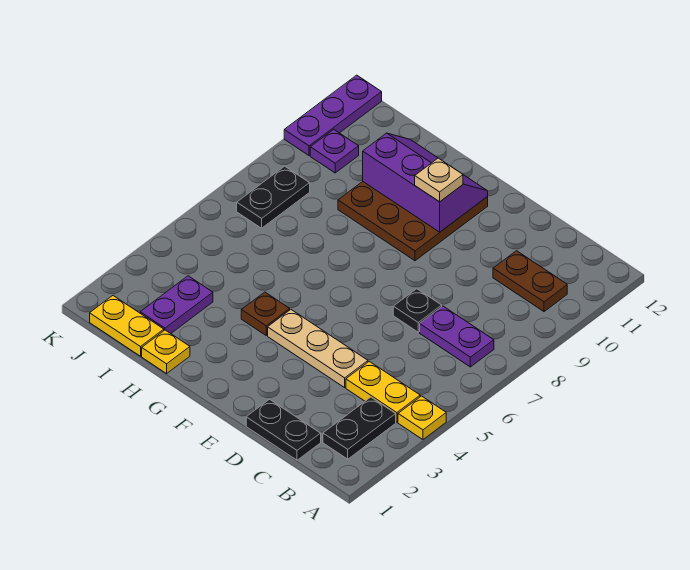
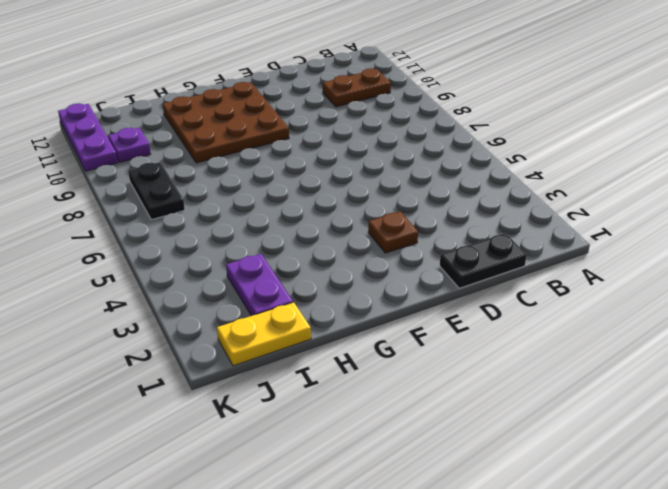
brown 1x1 plate [368,211,418,253] -> brown 1x1 plate moved to [241,292,290,335]
none -> yellow 1x1 plate [398,396,446,439]
none -> black 1x2 plate [323,397,396,459]
none -> yellow 1x2 plate [346,361,420,422]

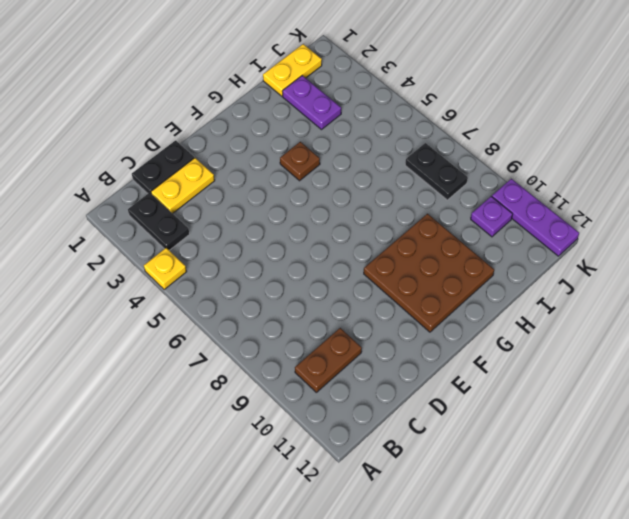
yellow 1x2 plate [151,158,215,213] -> yellow 1x2 plate moved to [346,361,420,422]
none -> purple 1x2 plate [420,306,494,367]
none -> tan 1x3 plate [268,310,368,387]
none -> black 1x1 plate [393,289,442,332]

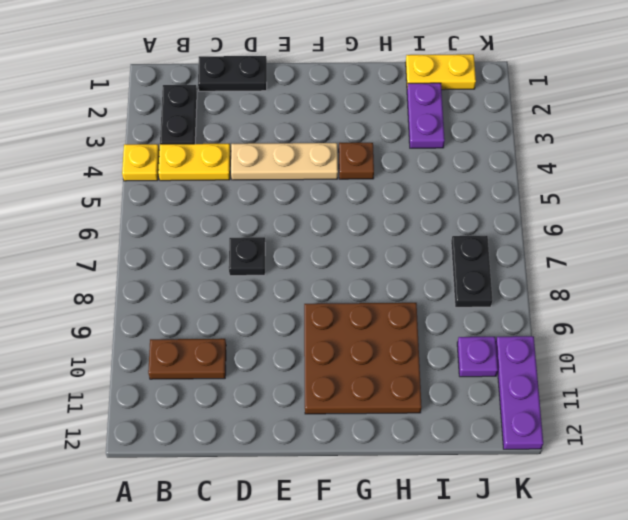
none -> purple 1x2 plate [420,306,494,367]
none -> yellow 1x1 plate [142,330,190,374]
none -> purple 2x3 slope [363,133,488,232]

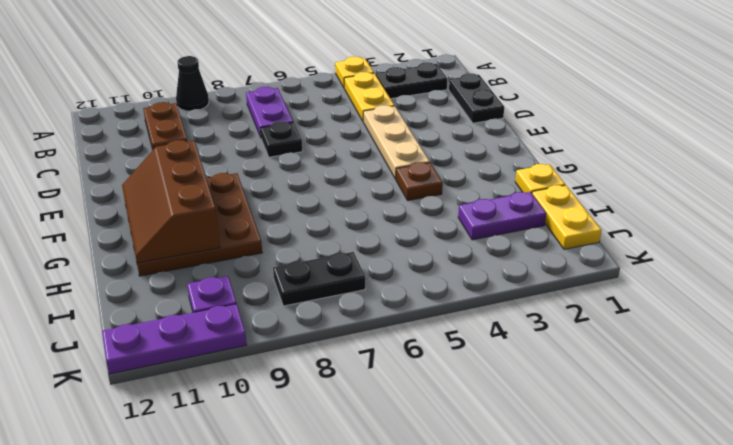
black 1x1 cone [176,56,209,111] -> none
brown 2x3 slope [122,140,220,263] -> purple 2x3 slope [363,133,488,232]
none -> tan 1x1 plate [415,158,463,202]

